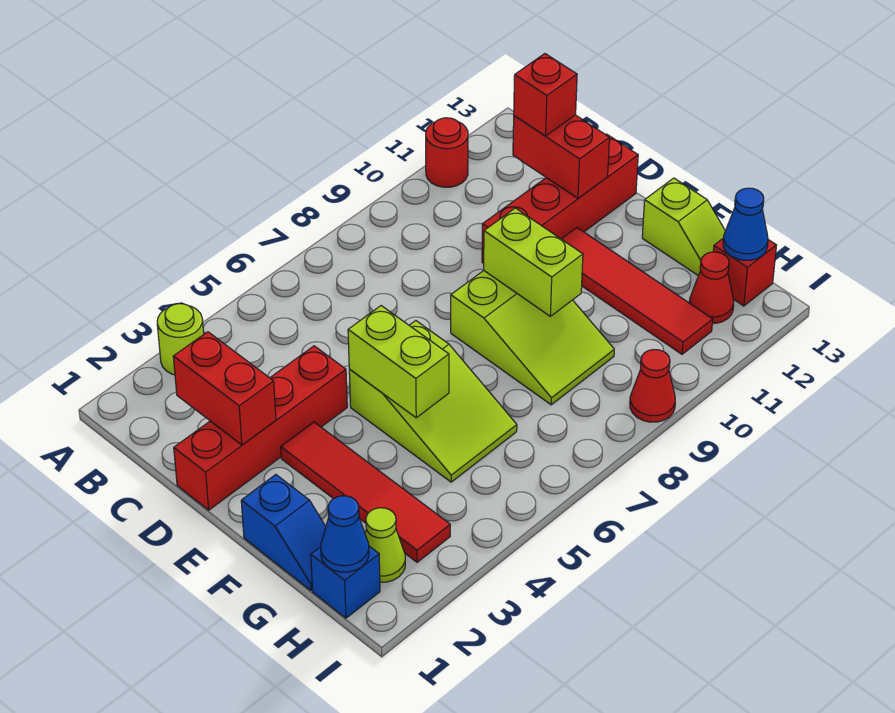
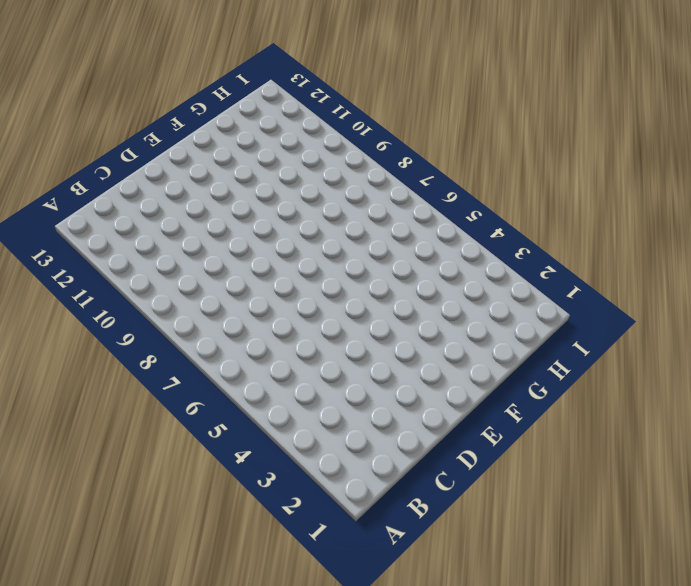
none -> lime 1x1 round brick [157,304,204,375]
none -> red 1x1 round brick [426,118,468,187]
none -> red 1x4 brick [174,346,347,510]

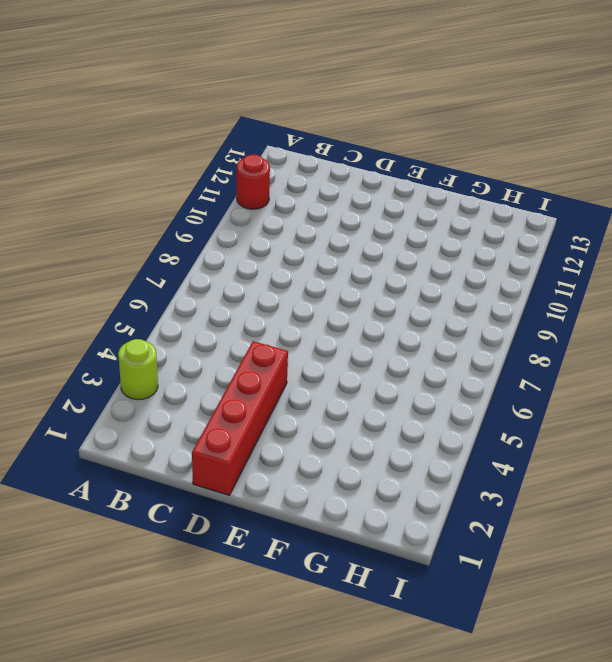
none -> red 1x4 brick [482,134,638,263]
none -> red 1x4 tile [281,422,450,562]
none -> lime 2x3 slope [349,321,517,482]

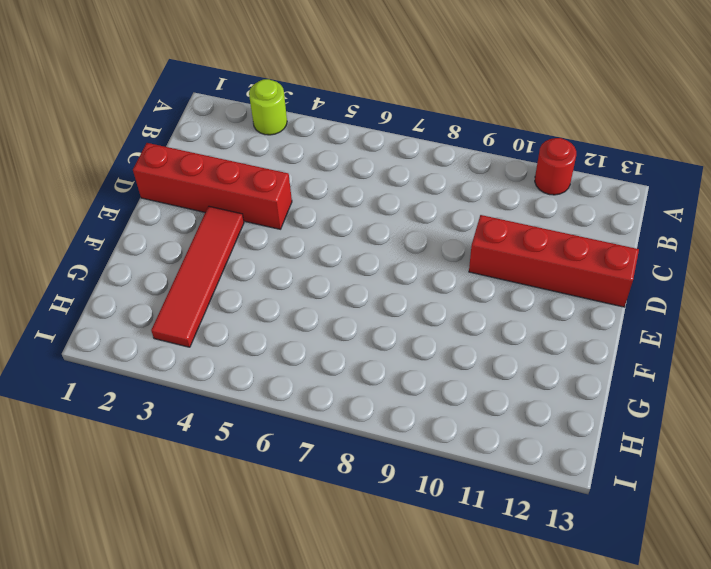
none -> lime 2x3 slope [349,321,517,482]
none -> lime 2x3 slope [451,271,614,405]
none -> red 1x4 tile [562,228,713,354]

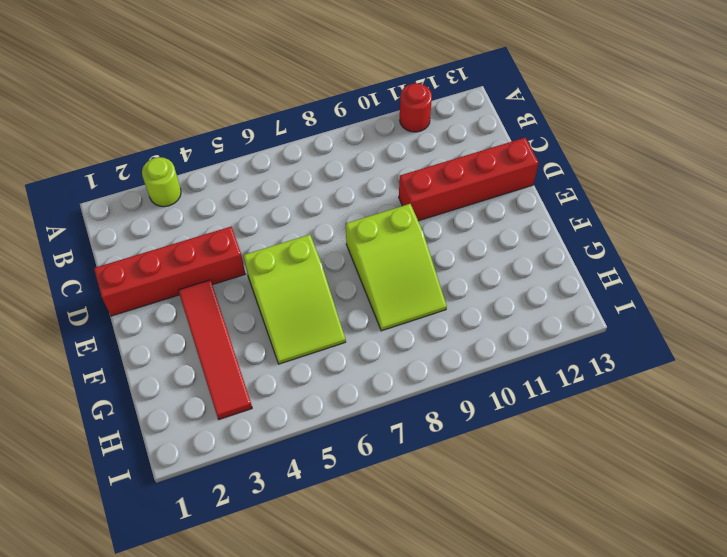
none -> red 1x4 tile [562,228,713,354]
none -> blue 1x2 slope [241,475,326,591]
none -> lime 1x2 slope [642,178,725,276]

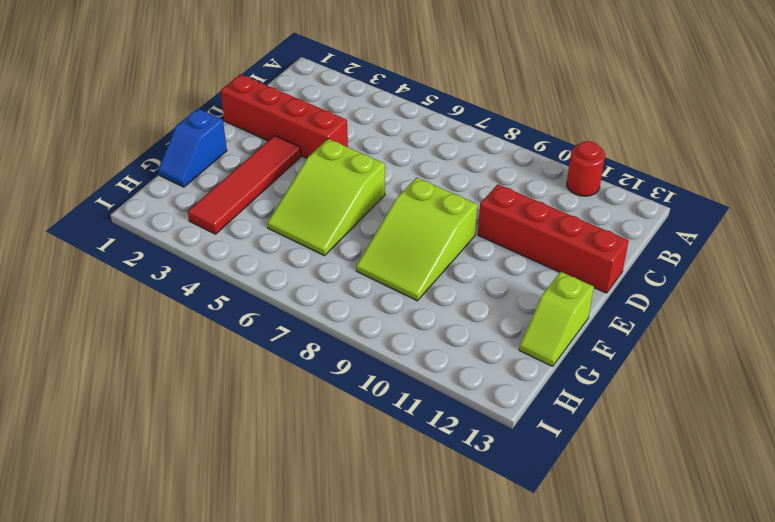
none -> lime 1x1 round brick [157,304,204,375]
none -> red 1x4 tile [562,228,713,354]
none -> blue 1x1 brick [311,546,380,618]

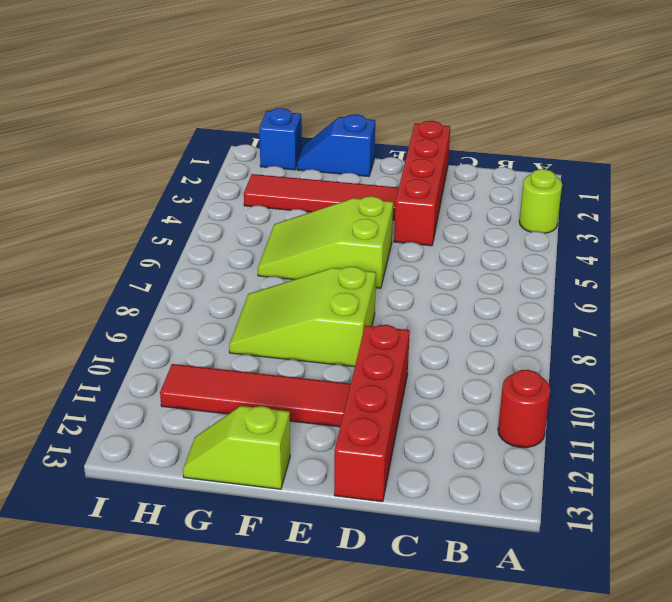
none -> lime 1x1 cone [365,508,405,582]
none -> red 1x1 cone [689,252,734,323]
none -> red 1x1 brick [713,239,777,306]

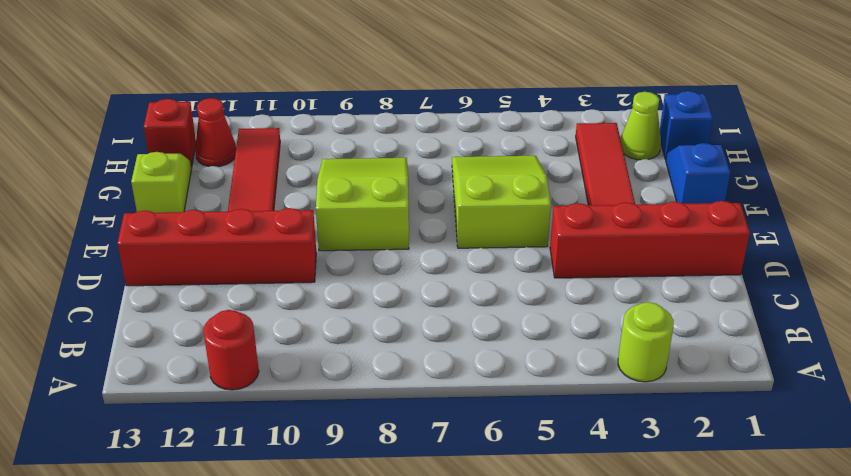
none -> red 1x1 cone [630,349,675,422]
none -> red 1x2 brick [173,332,276,445]
none -> red 1x2 brick [513,115,609,198]

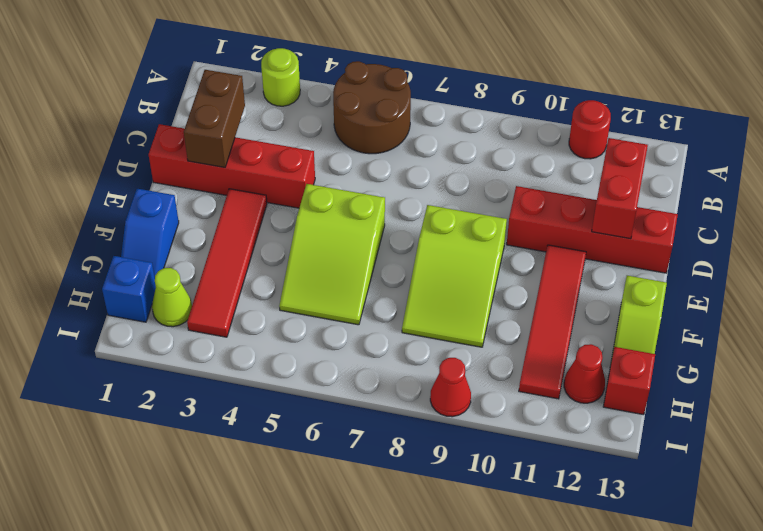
brown 2x2 round brick [333,61,411,154] -> none
brown 1x2 brick [184,70,245,167] -> red 1x2 brick [173,332,276,445]
none -> lime 1x2 brick [348,306,449,418]
none -> lime 1x2 brick [484,208,583,316]
none -> blue 1x1 cone [321,496,369,572]

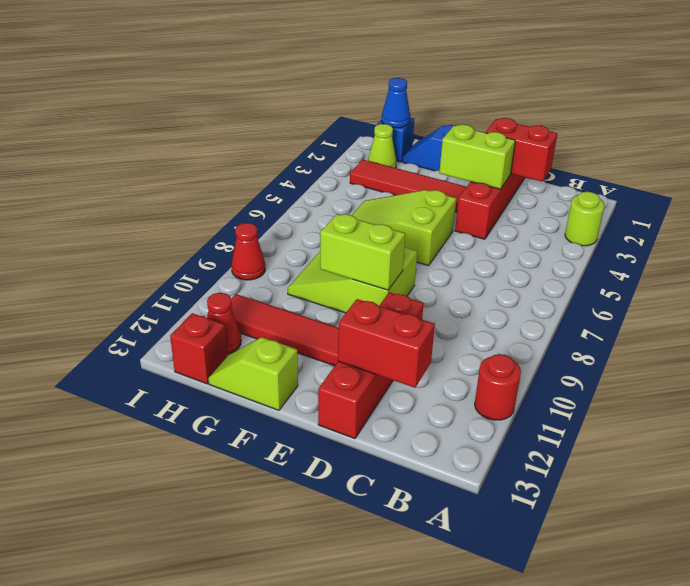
lime 1x2 brick [439,125,515,189] -> lime 1x2 brick moved to [348,306,449,418]
none -> blue 1x1 cone [723,188,768,260]
none -> red 1x1 brick [514,54,577,136]

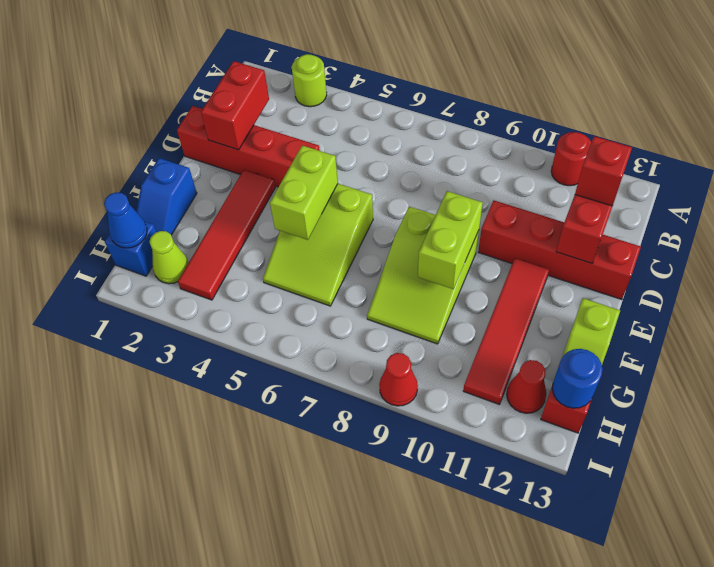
blue 1x1 round brick [552,349,603,408] -> blue 1x1 cone [723,188,768,260]

